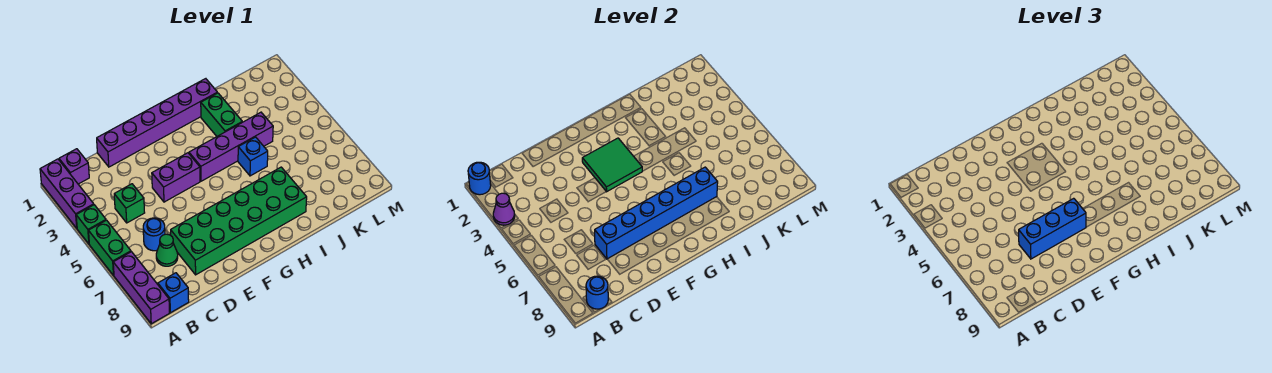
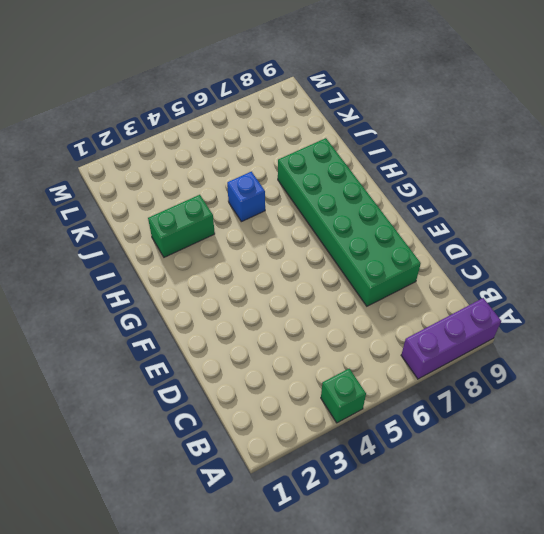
none -> purple 1x3 brick [40,159,94,228]
none -> green 1x2 brick [89,220,131,275]
none -> purple 1x1 brick [59,149,89,184]

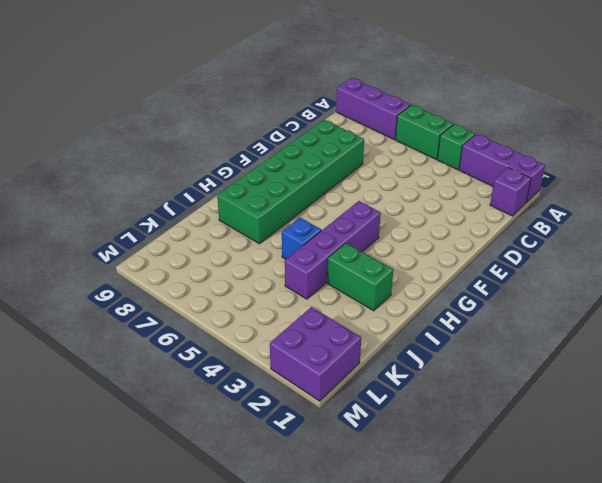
purple 2x2 brick [270,307,361,401] -> none
none -> blue 1x1 brick [158,273,189,313]
none -> green 1x1 brick [114,184,145,223]
none -> blue 1x1 round brick [143,218,165,251]

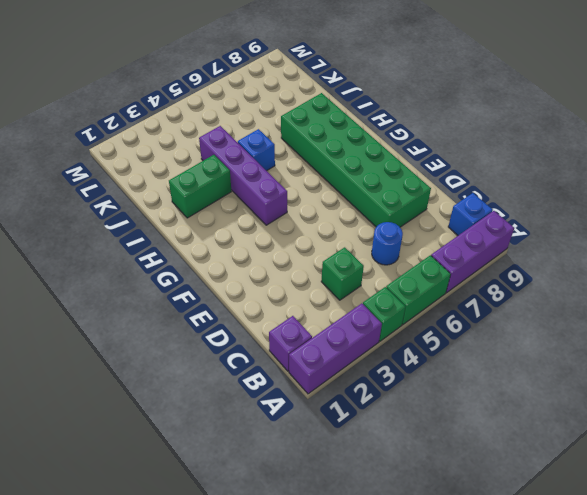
none -> green 1x1 cone [156,234,178,266]
none -> purple 1x6 brick [97,79,217,167]
none -> purple 1x2 brick [152,153,200,202]

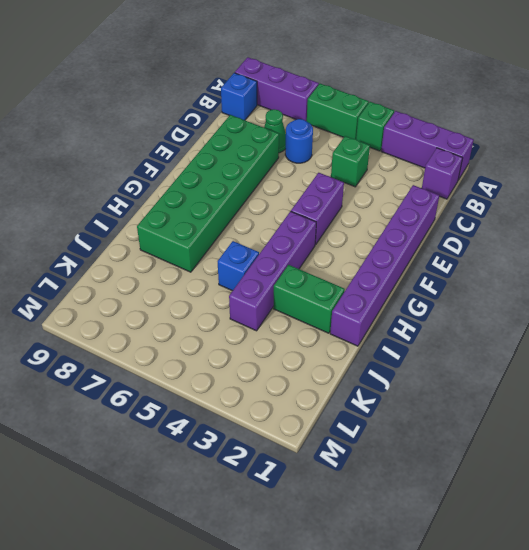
none -> blue 1x1 round brick [468,162,491,195]
none -> purple 1x1 cone [493,193,515,225]
none -> blue 1x1 round brick [586,276,608,309]

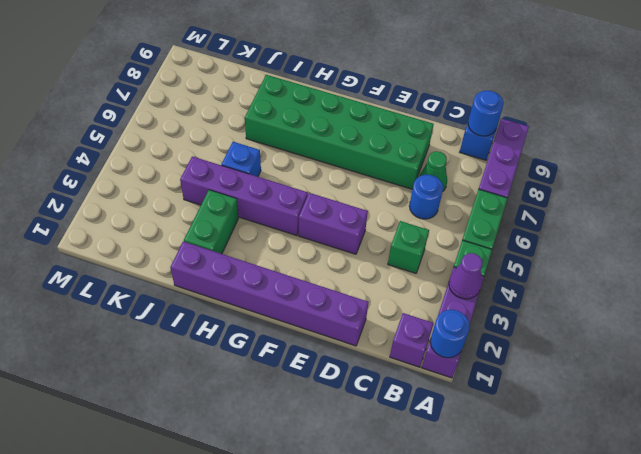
none -> blue 1x6 brick [595,167,718,259]
none -> green 2x2 tile [582,138,642,192]
none -> blue 1x3 brick [1019,198,1086,259]

